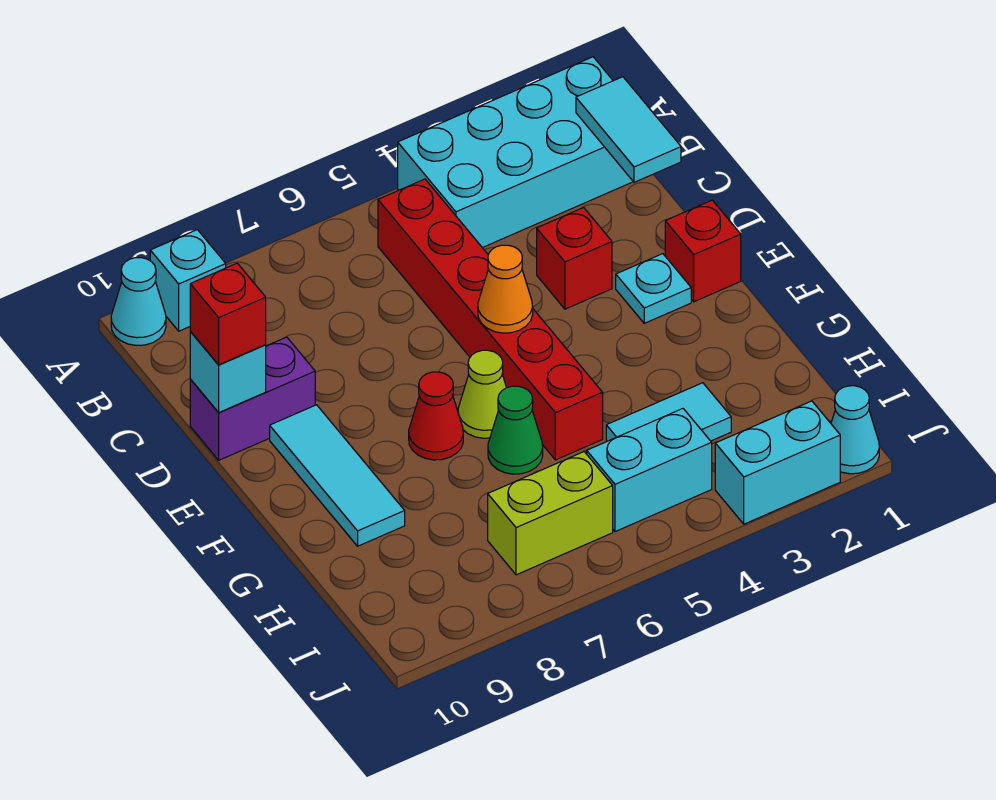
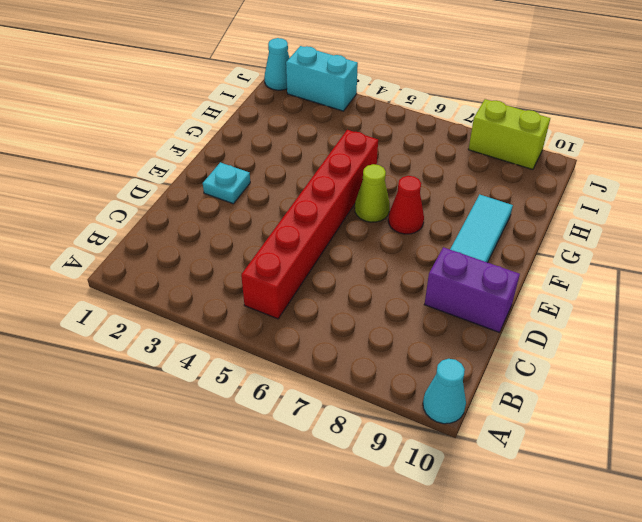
lime 1x2 brick [469,99,550,170] -> lime 1x2 brick moved to [488,452,613,575]
none -> cyan 2x4 brick [398,57,633,248]
none -> cyan 1x1 brick [150,230,226,331]
none -> red 1x1 brick [537,208,612,309]

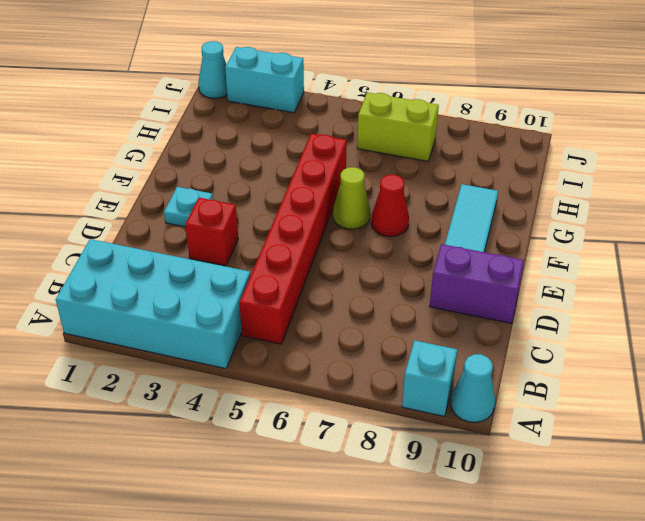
none -> red 1x1 brick [665,200,741,302]
none -> green 1x1 cone [488,386,543,474]
none -> cyan 1x2 tile [606,383,731,441]

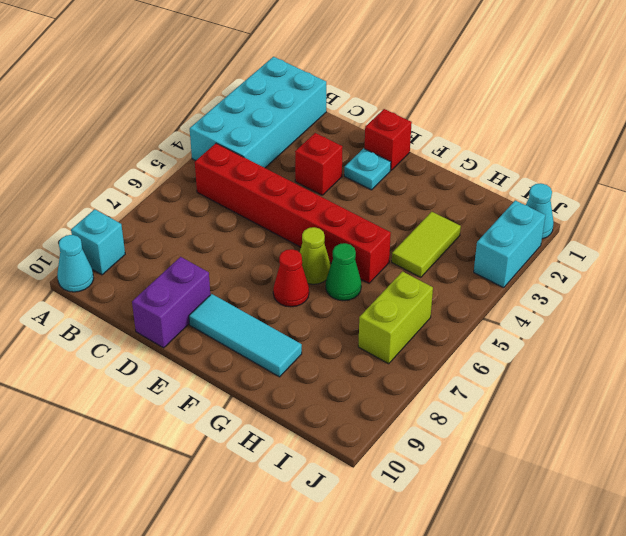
lime 1x2 tile [392,212,461,277] -> cyan 1x2 tile [606,383,731,441]
none -> cyan 1x2 brick [587,409,712,532]
none -> cyan 1x2 tile [576,77,681,182]
none -> cyan 1x1 brick [190,332,266,413]

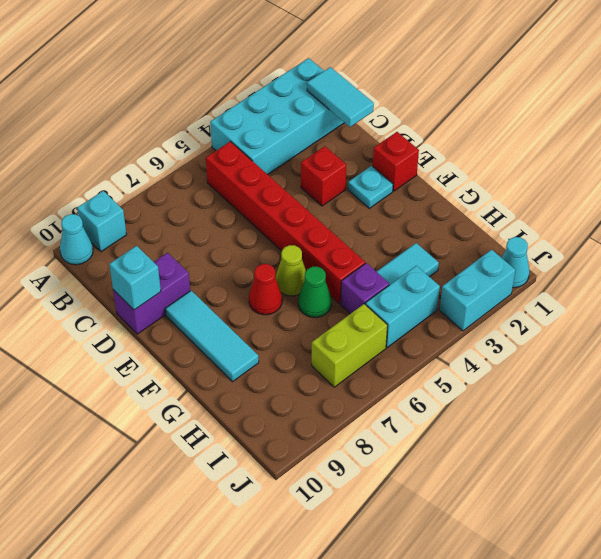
purple 1x1 brick [341,263,389,314] -> none
none -> orange 1x1 cone [478,245,533,333]
none -> red 1x1 brick [190,263,266,365]

